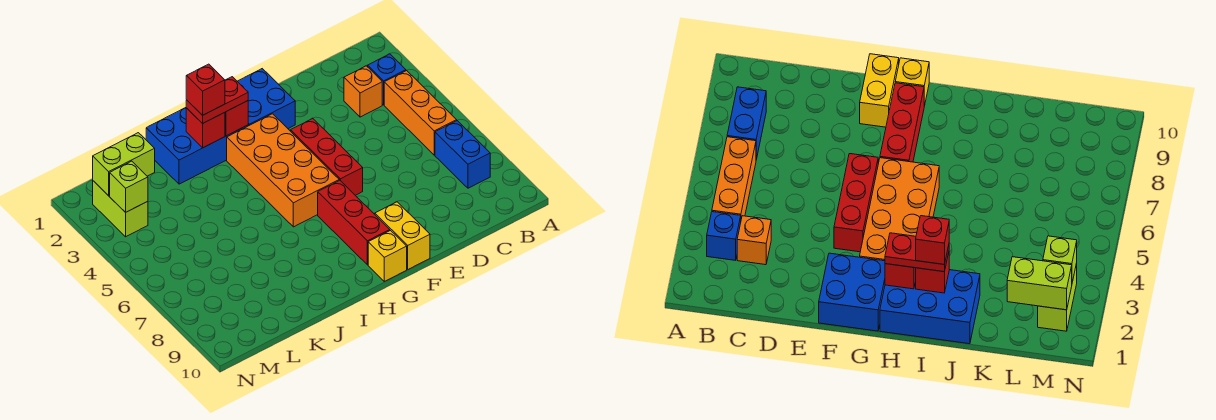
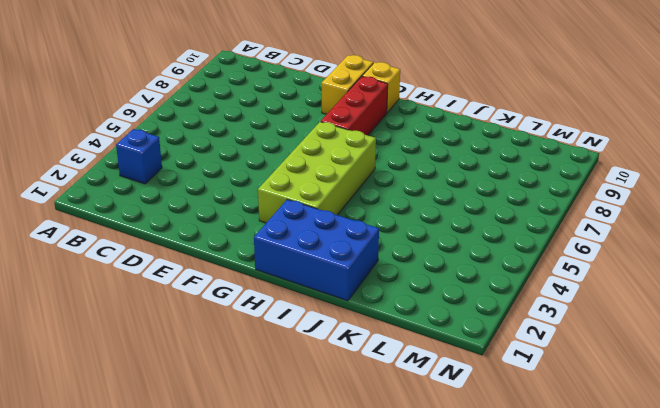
lime 2x4 brick [258,122,376,223] -> orange 2x4 brick [227,114,339,227]
none -> orange 1x3 brick [384,71,457,155]
none -> blue 1x2 brick [435,121,490,188]
none -> orange 1x1 brick [344,66,382,117]

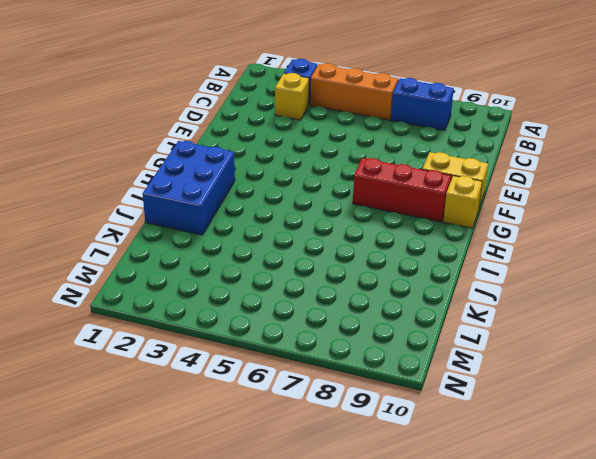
yellow 1x1 brick [275,73,309,120] -> orange 1x1 brick [344,66,382,117]
none -> blue 2x2 brick [237,69,295,129]
none -> red 1x3 brick [291,119,363,195]
none -> orange 2x4 brick [227,114,339,227]

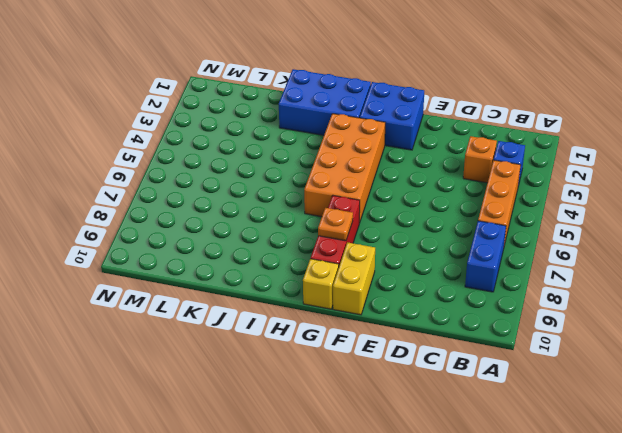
orange 1x1 plate [318,208,353,241] -> none
none -> red 1x3 brick [291,119,363,195]
none -> lime 1x2 brick [93,181,148,237]
none -> red 1x1 brick [225,101,248,136]

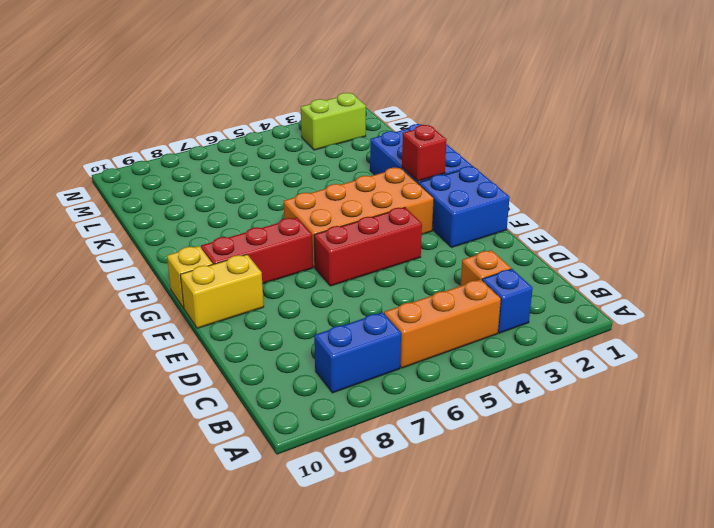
none -> red 1x1 brick [186,108,225,148]
none -> lime 1x2 brick [93,133,155,196]
none -> lime 1x1 brick [110,161,148,212]

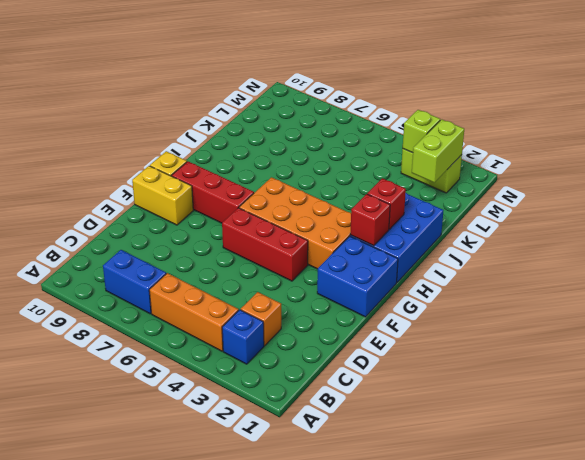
none -> red 1x2 plate [186,77,248,124]
none -> red 1x1 brick [186,64,225,115]

